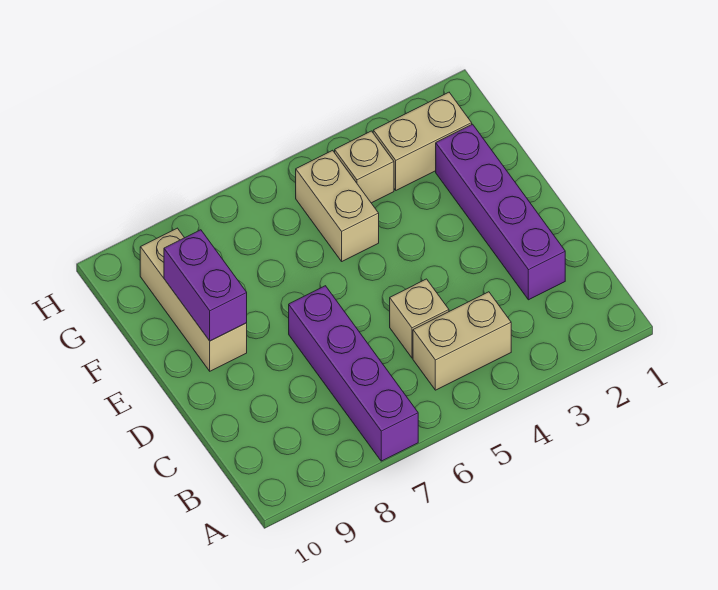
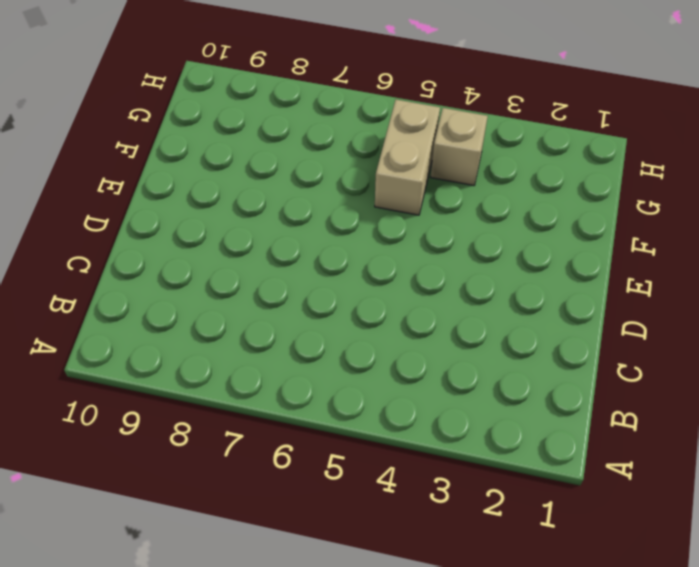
none -> purple 1x4 brick [289,286,418,461]
none -> tan 1x2 brick [413,292,511,390]

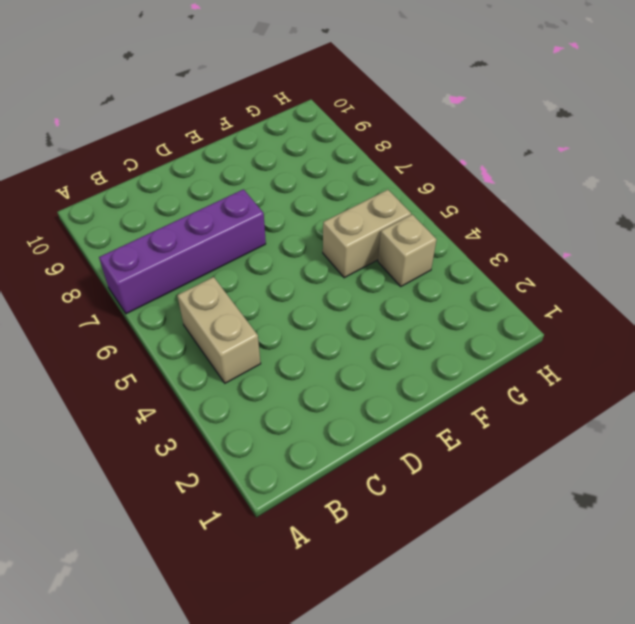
none -> purple 1x4 brick [436,124,565,300]
none -> tan 1x1 brick [390,279,449,358]

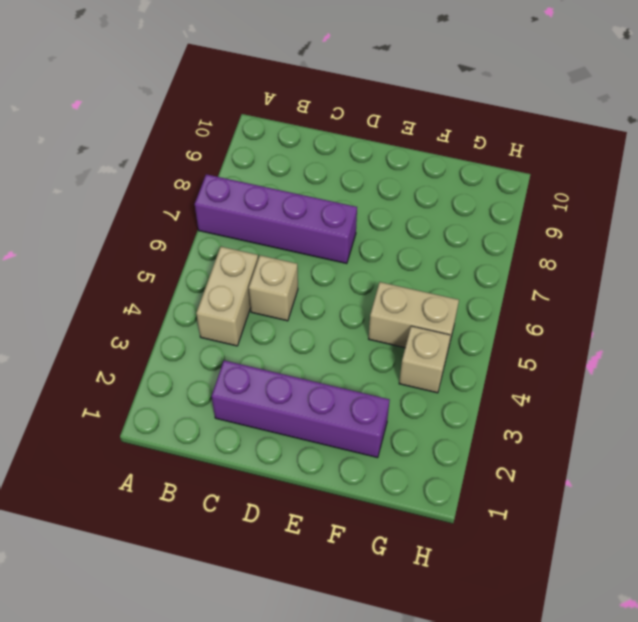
none -> tan 1x3 brick [140,228,247,371]
none -> tan 1x2 brick [373,92,472,190]

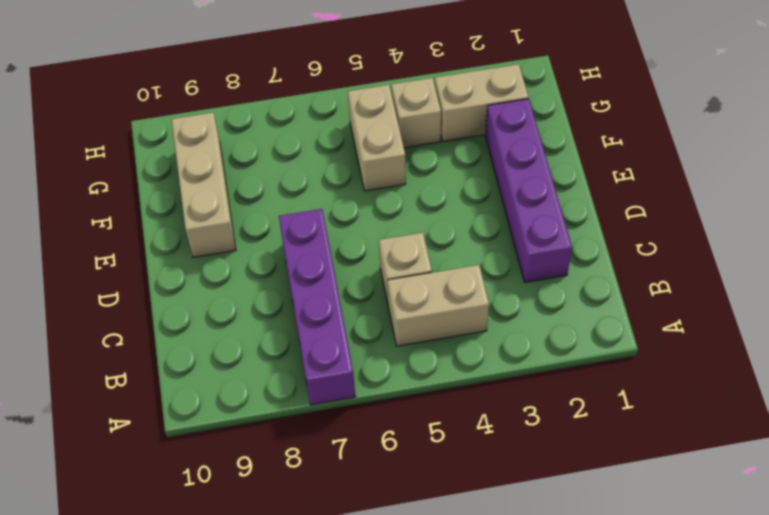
none -> purple 1x2 brick [164,230,247,341]

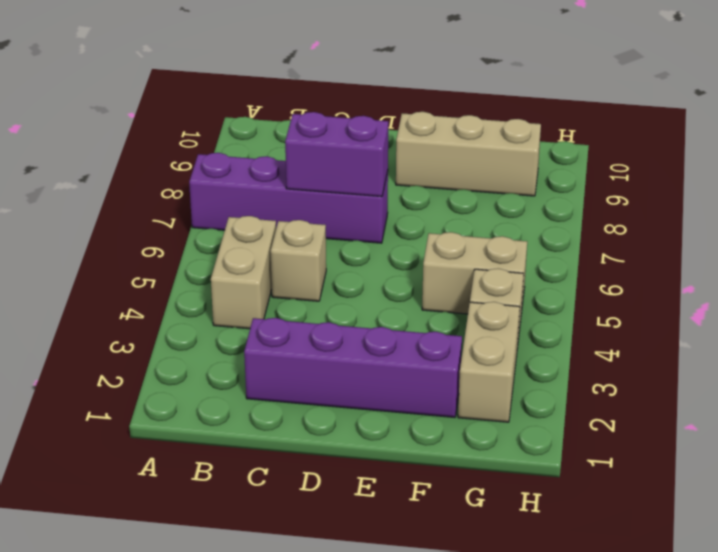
purple 1x2 brick [285,112,388,197] -> purple 1x2 brick moved to [164,230,247,341]

